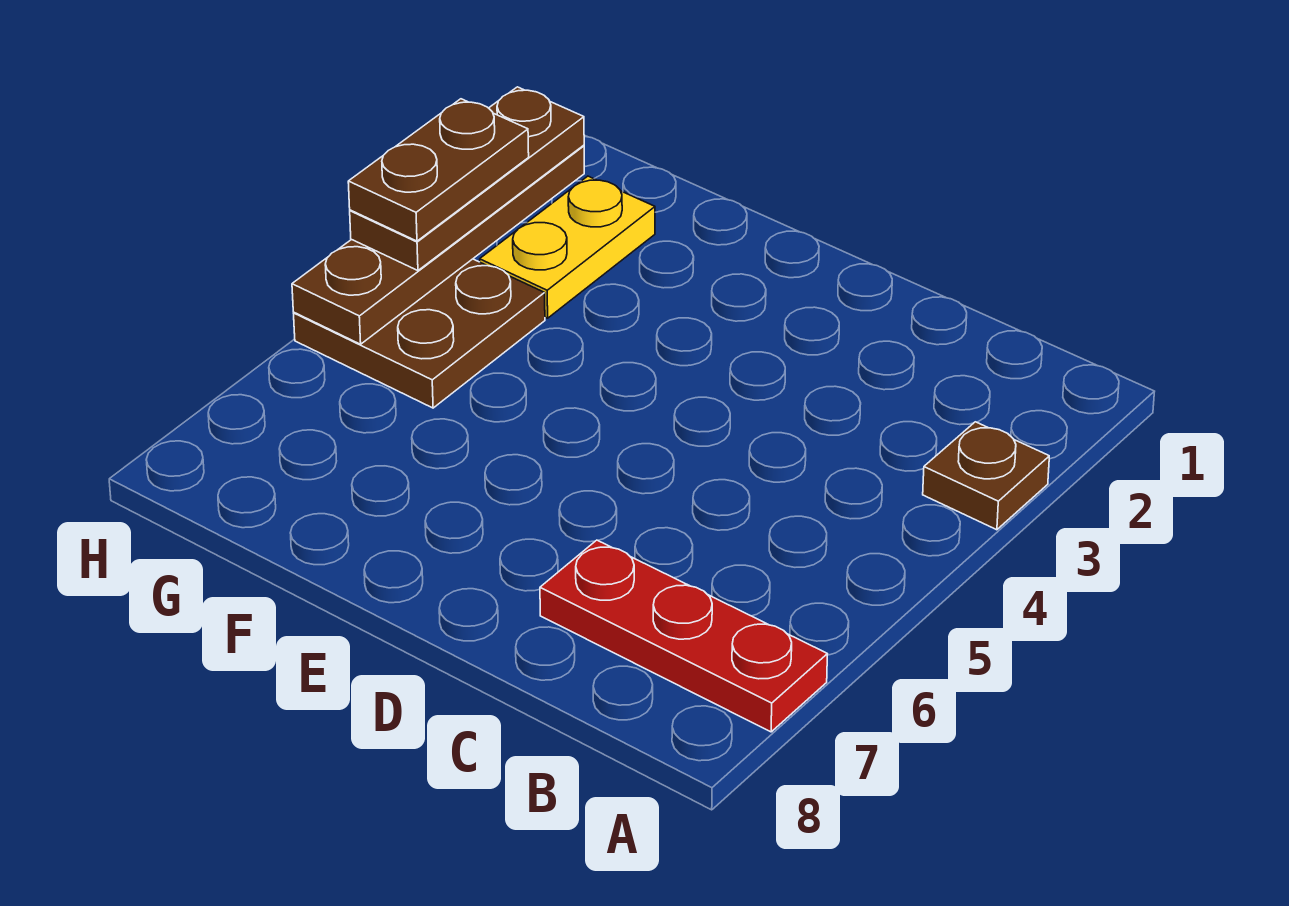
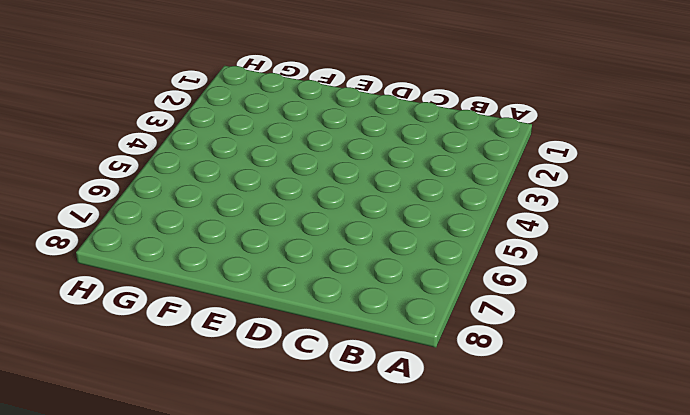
none -> brown 1x1 plate [923,422,1049,530]
none -> red 1x3 plate [540,540,827,732]

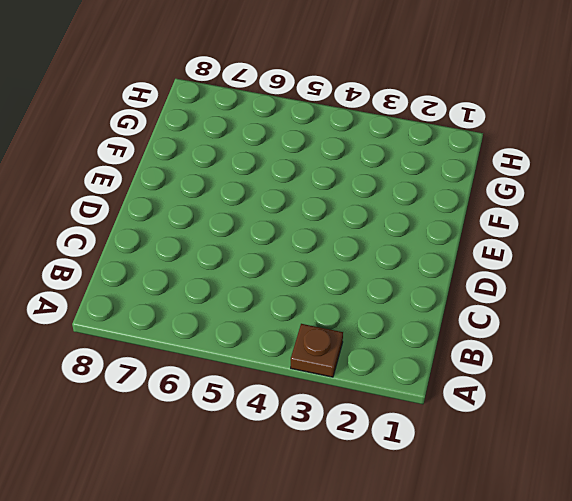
none -> red 1x3 plate [540,540,827,732]
none -> yellow 1x2 plate [480,176,655,318]

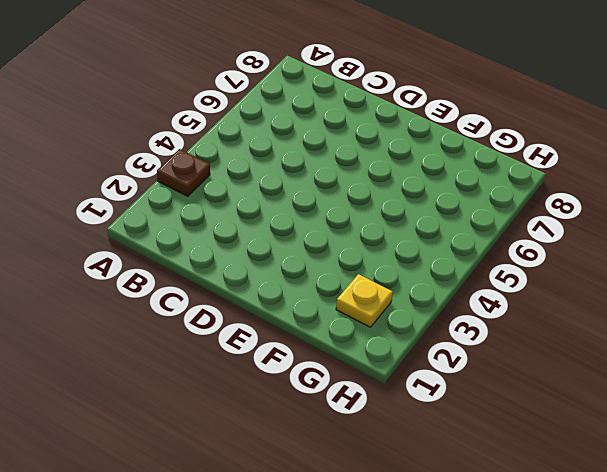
yellow 1x1 plate [336,274,393,327] -> yellow 1x2 plate [480,176,655,318]
none -> red 1x3 plate [540,540,827,732]
none -> brown 2x2 plate [294,259,545,408]

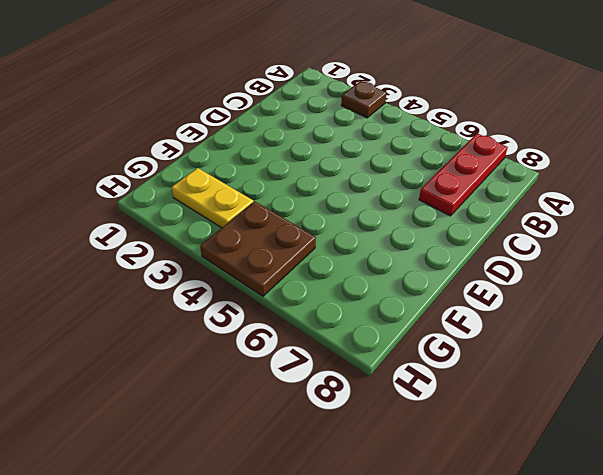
none -> brown 1x4 plate [292,145,584,344]
none -> brown 1x3 plate [350,87,584,271]

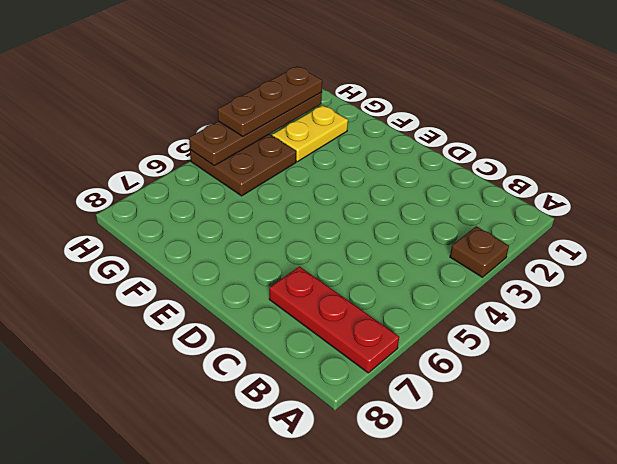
none -> brown 1x2 plate [348,99,529,241]

